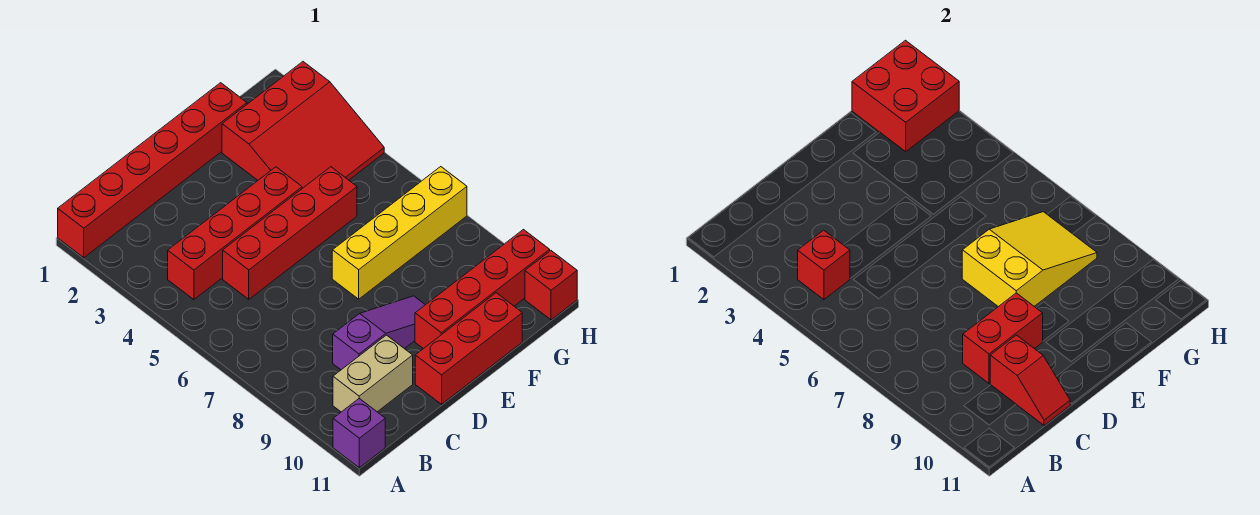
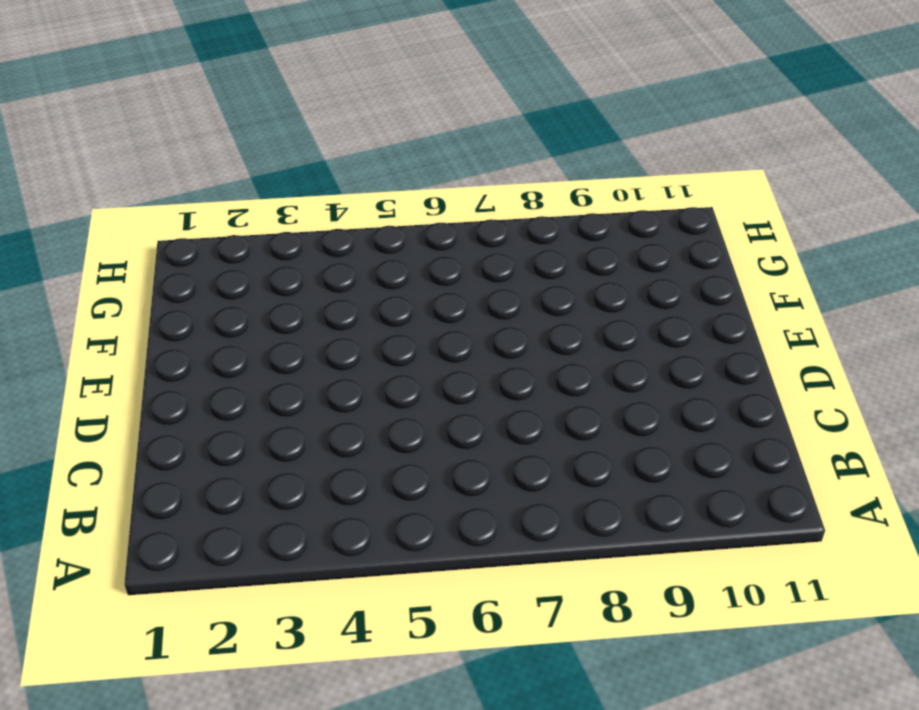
none -> red 1x6 brick [58,83,247,258]
none -> purple 1x1 brick [333,398,385,468]
none -> red 1x4 brick [168,167,302,300]

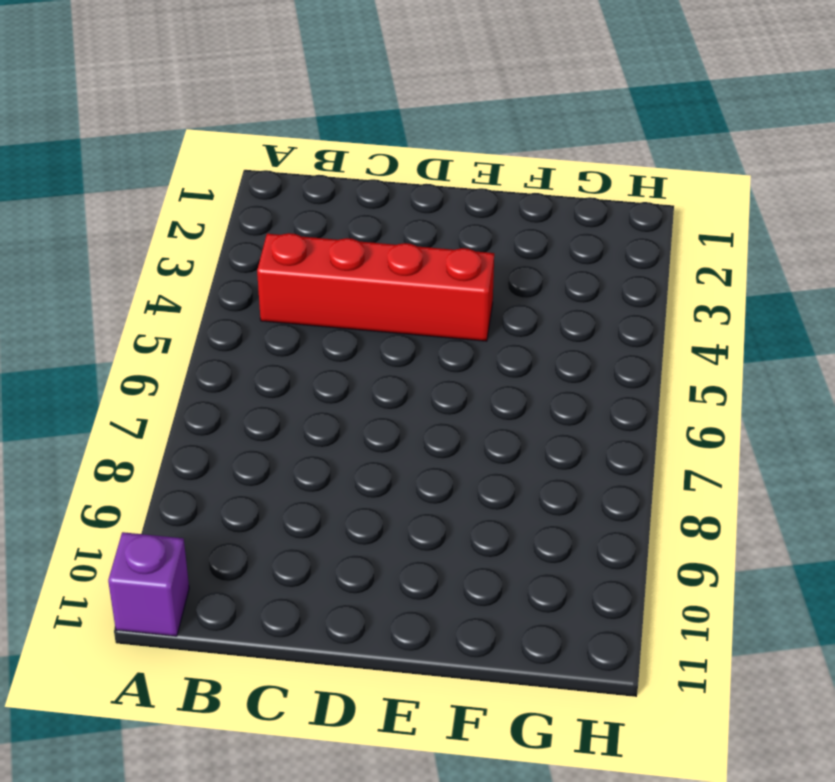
none -> red 1x6 brick [58,83,247,258]
none -> tan 1x2 brick [333,335,413,412]
none -> red 1x4 brick [223,167,357,299]

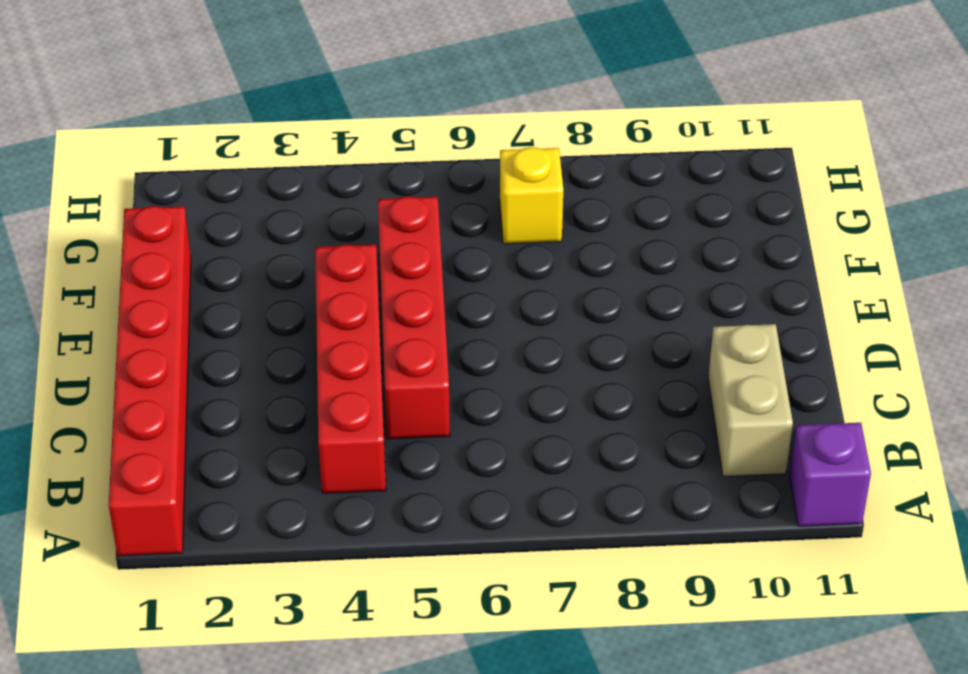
yellow 1x1 brick [500,147,563,244] -> yellow 1x4 brick [332,167,467,299]
none -> purple 1x3 slope [333,296,425,370]
none -> red 1x3 brick [415,293,522,404]
none -> red 1x4 brick [415,230,550,349]

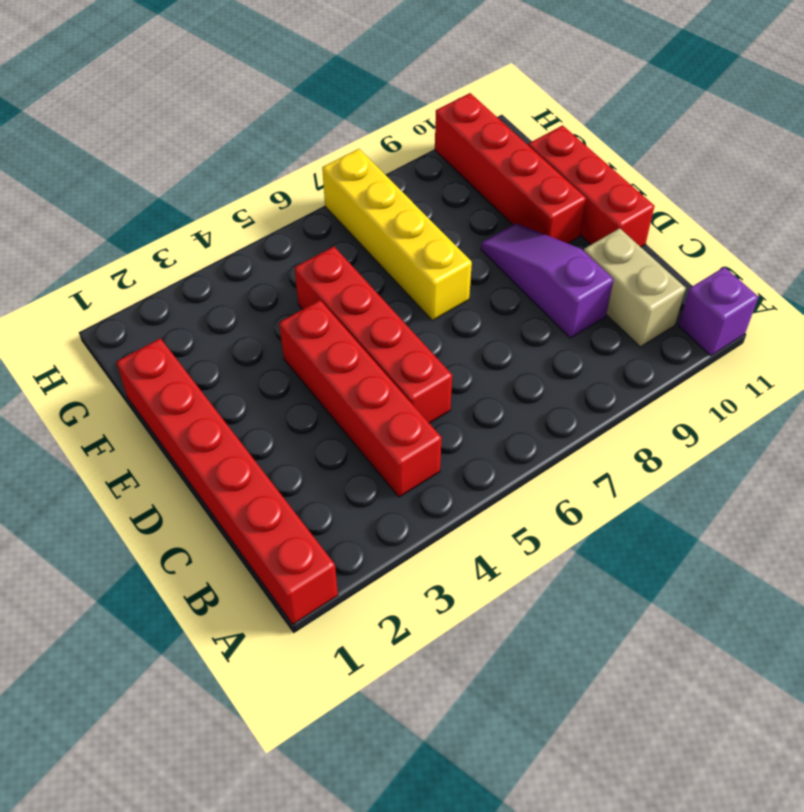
none -> red 3x3 slope [222,62,384,188]
none -> red 1x1 brick [525,251,577,320]
none -> red 1x1 brick [798,230,850,300]

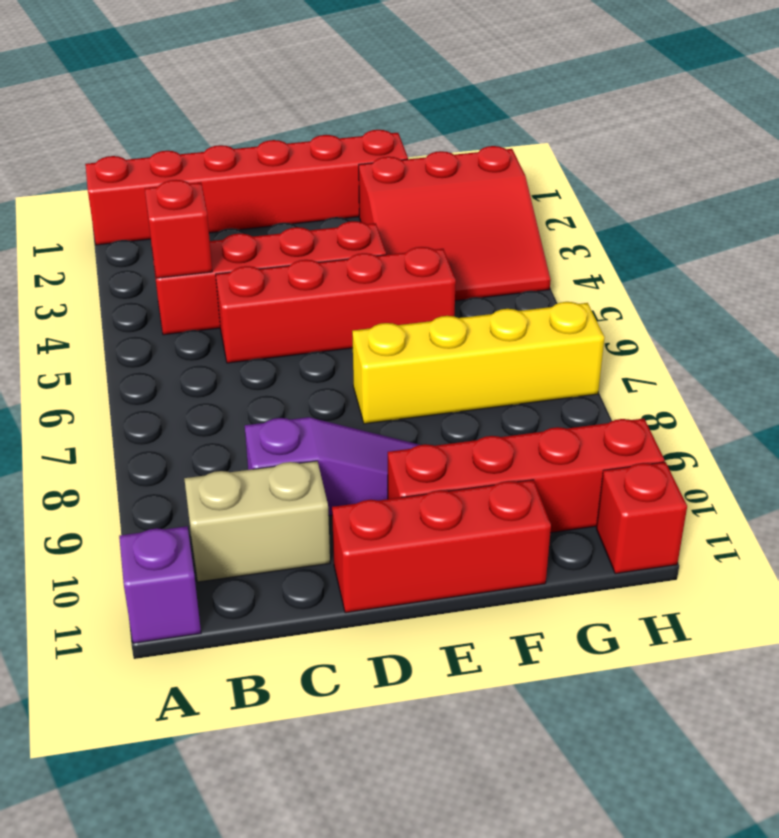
none -> red 1x2 brick [963,293,1043,383]
none -> red 1x2 slope [990,335,1070,425]
none -> yellow 2x3 slope [962,212,1097,307]

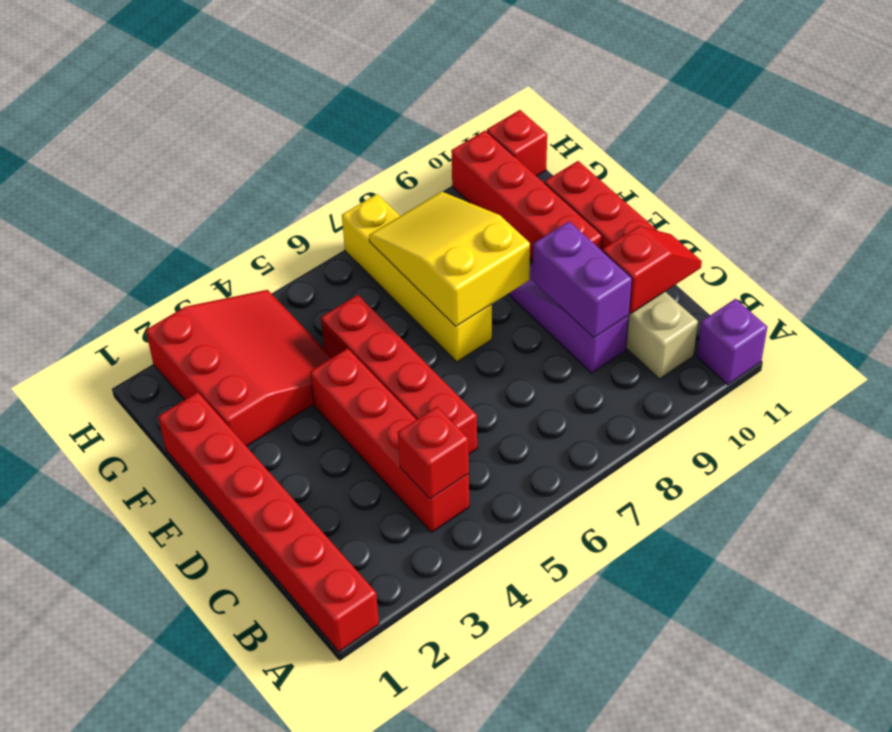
purple 1x2 brick [533,221,632,338] -> red 1x2 brick [963,293,1043,383]
none -> red 2x2 brick [852,40,959,151]

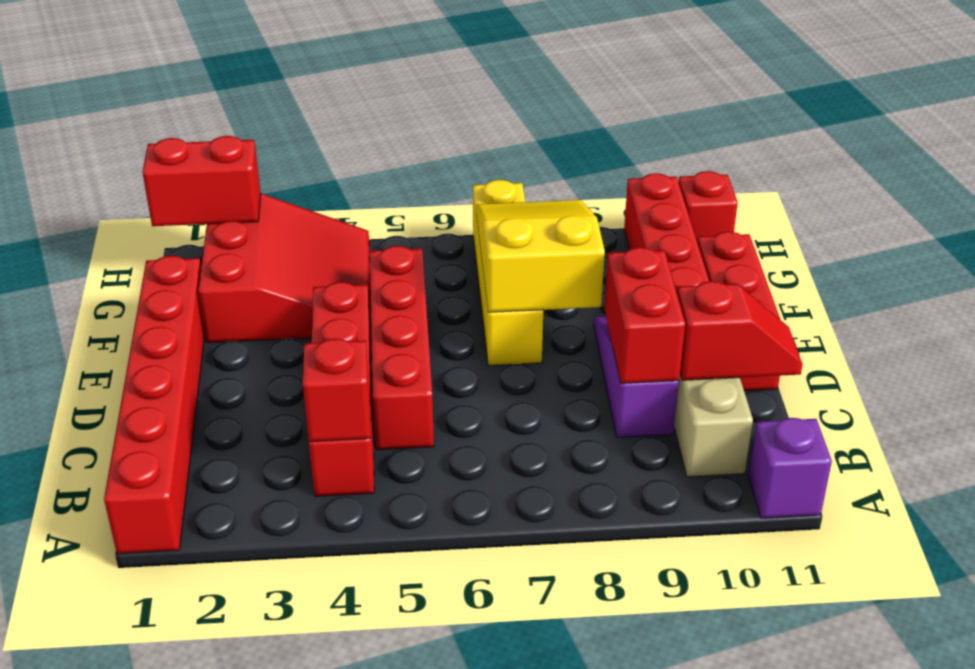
red 1x2 brick [142,136,261,226] -> red 2x2 brick [852,40,959,151]

